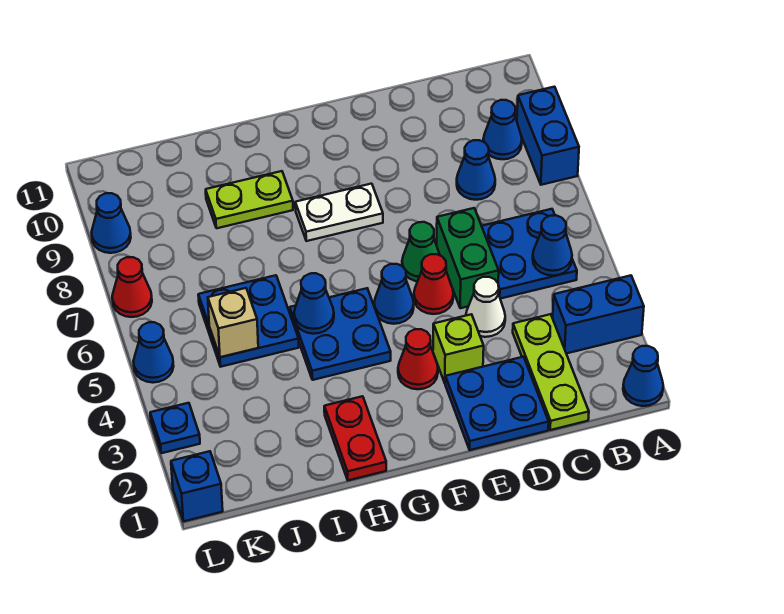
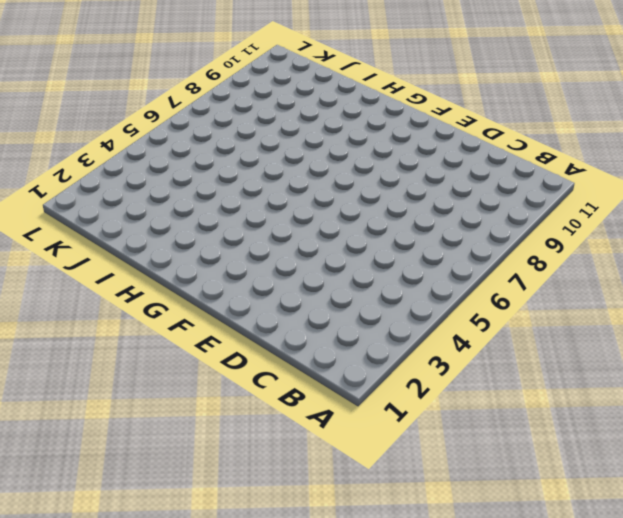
none -> blue 1x1 cone [623,346,663,406]
none -> blue 1x2 brick [553,275,644,354]
none -> blue 1x2 brick [517,87,579,185]

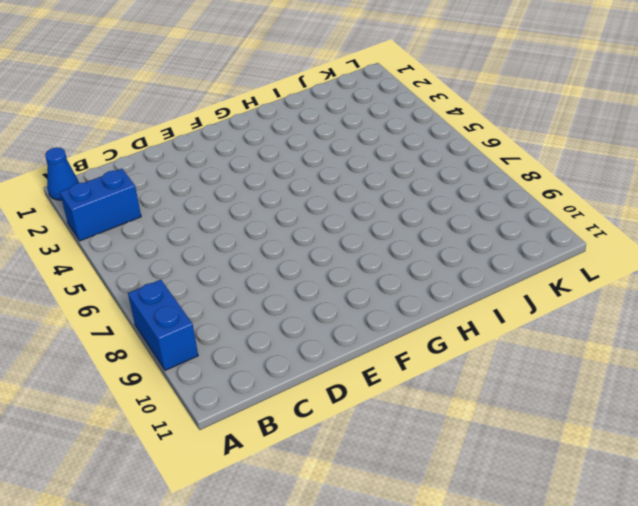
none -> blue 2x2 plate [482,209,577,299]
none -> blue 1x1 cone [483,100,522,159]
none -> lime 1x3 plate [513,314,589,430]

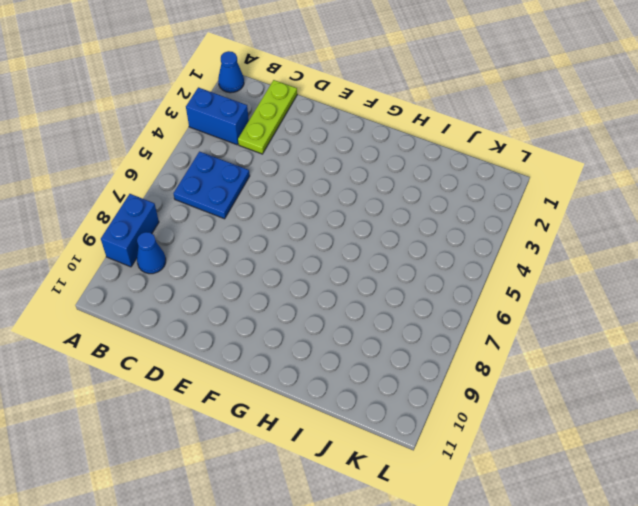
none -> blue 1x1 cone [457,140,495,200]
none -> blue 2x2 plate [445,357,549,450]
none -> white 1x1 cone [466,277,505,337]

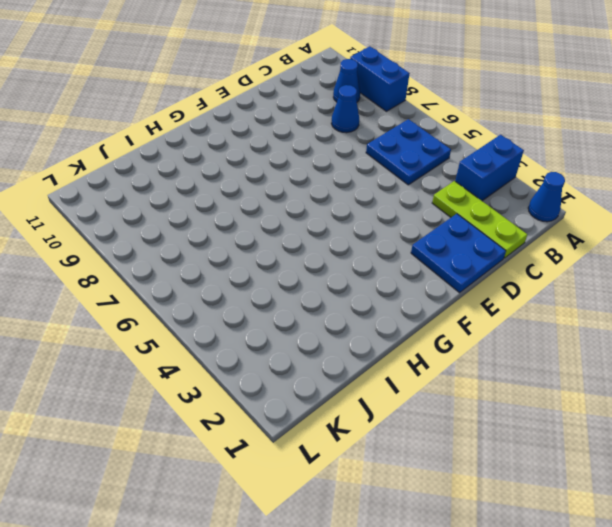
none -> white 1x1 cone [466,277,505,337]
none -> green 1x2 brick [437,208,499,308]
none -> lime 1x1 brick [433,314,484,383]

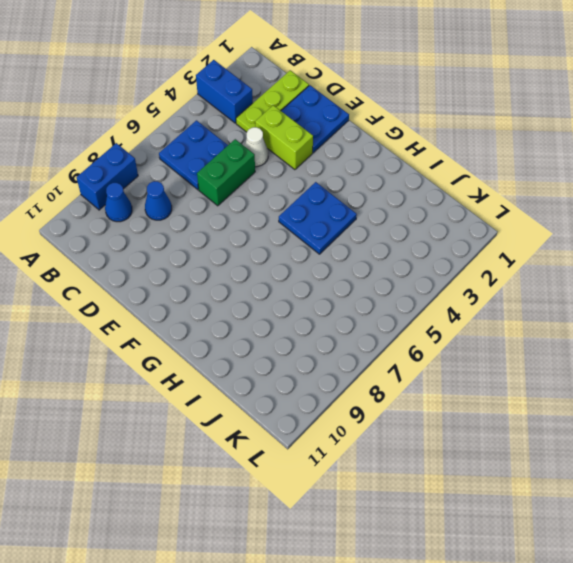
lime 1x2 brick [255,105,313,170] -> lime 1x1 brick [433,314,484,383]
none -> blue 1x1 cone [623,346,663,406]
none -> red 1x1 cone [414,254,453,314]
none -> green 1x1 cone [402,222,440,281]

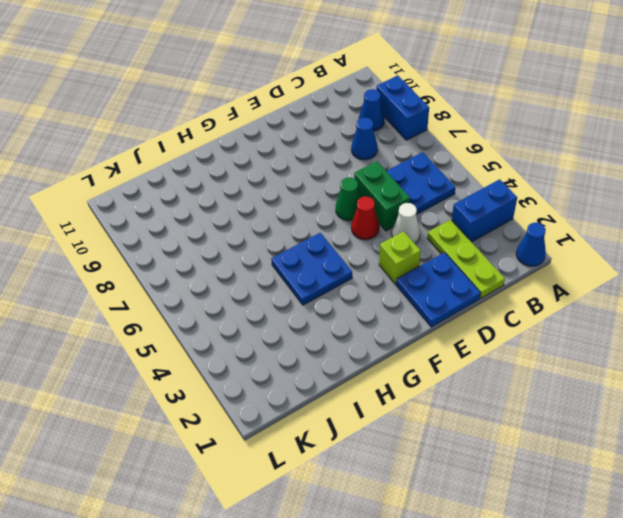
none -> red 1x1 cone [398,329,438,389]
none -> blue 1x1 cone [374,264,414,324]
none -> white 1x2 plate [295,184,383,241]

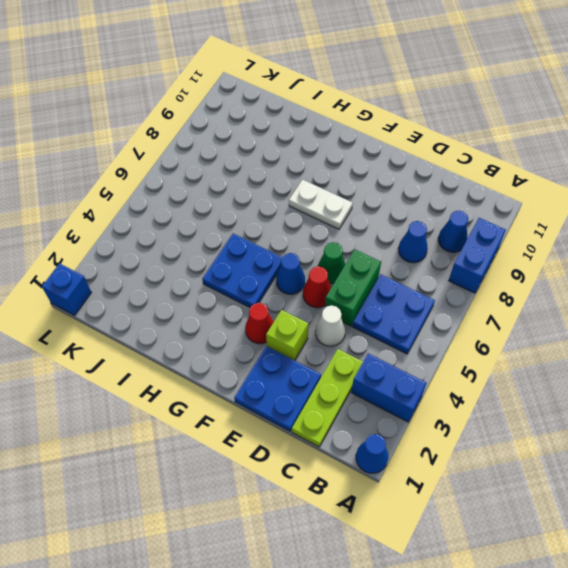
none -> red 1x2 plate [324,396,386,480]
none -> lime 1x2 plate [206,171,293,228]
none -> blue 2x2 plate [198,275,299,367]

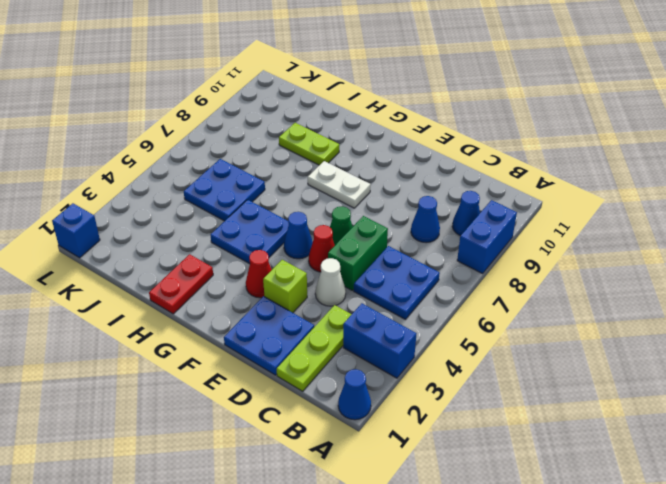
none -> blue 1x1 plate [150,403,200,453]
none -> blue 1x1 cone [133,322,174,383]
none -> red 1x1 cone [112,257,152,317]

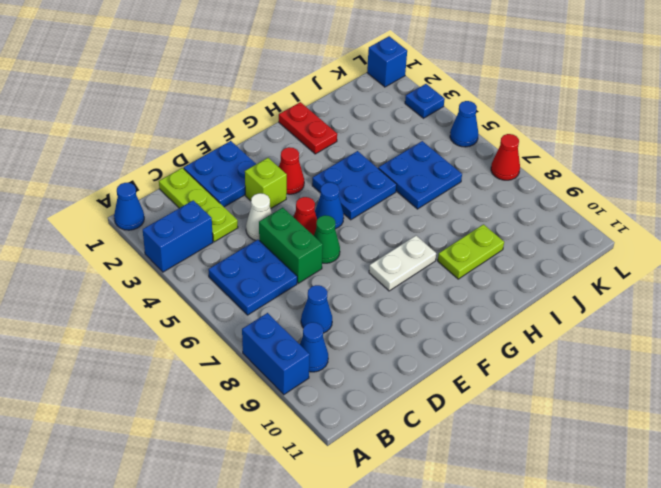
none -> blue 1x1 cone [92,193,131,253]
none -> blue 1x1 cone [533,215,572,276]
none -> blue 1x1 cone [294,273,334,334]

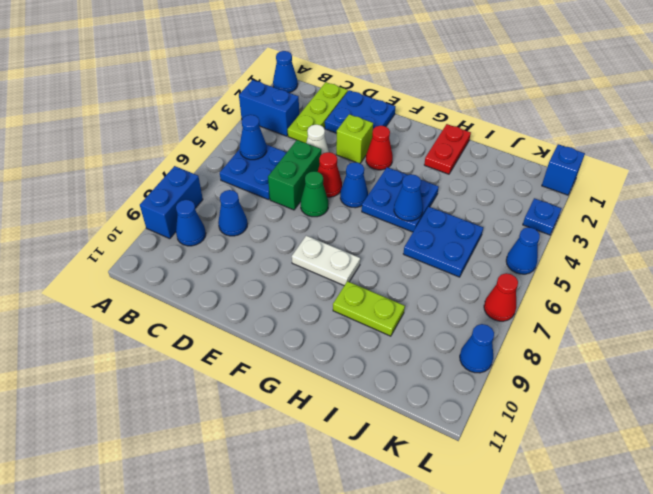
none -> tan 1x1 brick [208,288,258,357]

